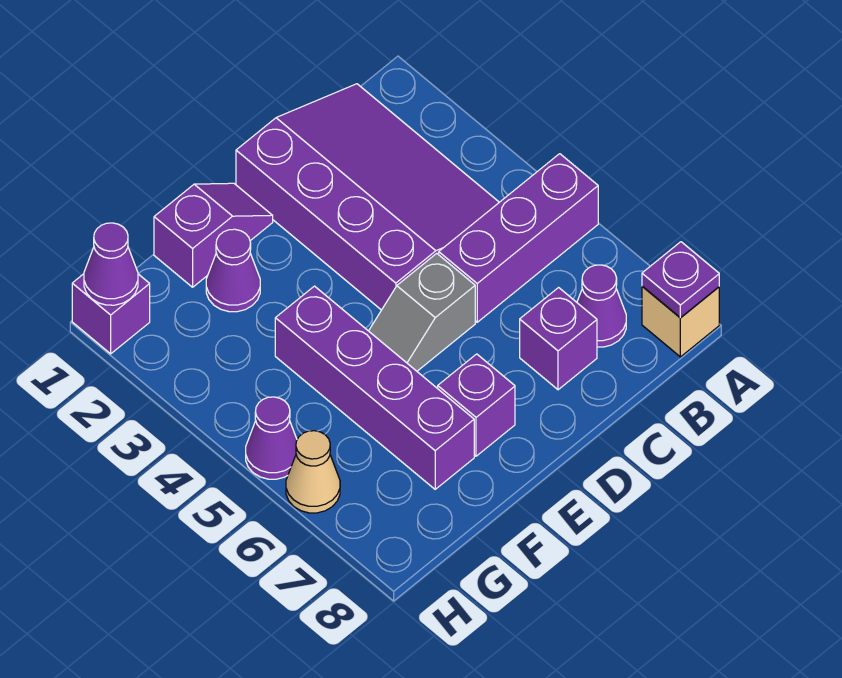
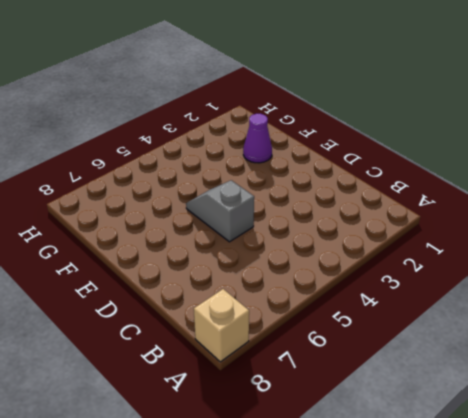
none -> purple 1x3 brick [439,154,598,322]
none -> purple 3x4 slope [236,84,499,310]
none -> purple 1x1 cone [577,265,626,347]

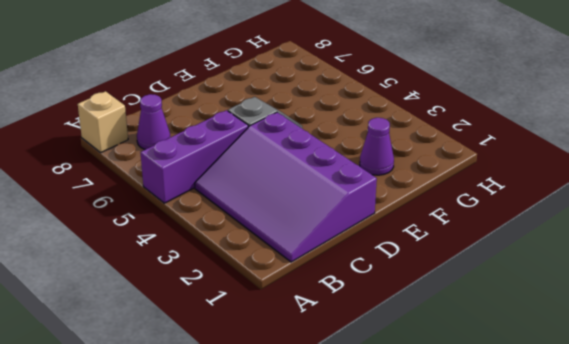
none -> purple 1x1 brick [520,288,597,390]
none -> purple 1x2 slope [154,183,273,287]
none -> purple 1x1 brick [438,354,515,456]

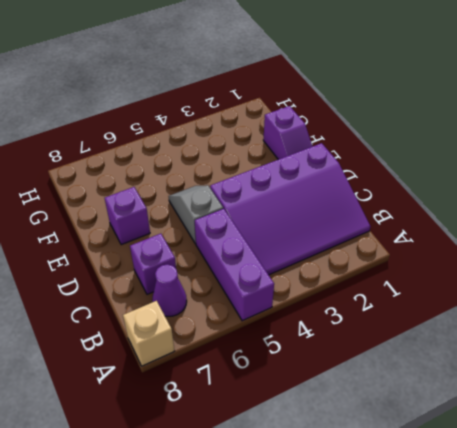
none -> purple 1x1 cone [206,229,260,312]
none -> purple 1x4 brick [275,286,474,489]
none -> purple 1x1 brick [72,274,150,354]

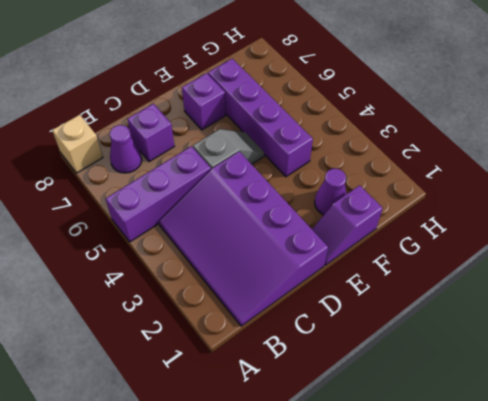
none -> purple 1x1 brick [72,274,150,354]
none -> purple 1x1 cone [246,397,297,479]
none -> tan 1x1 cone [286,431,340,513]

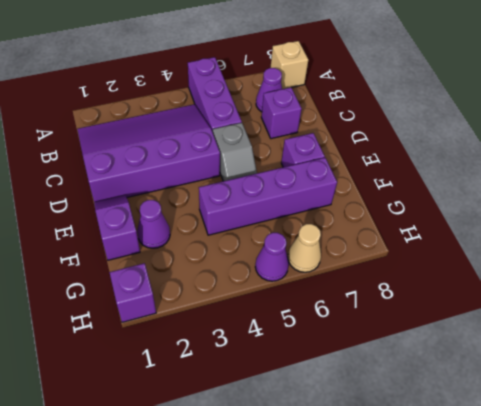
none -> purple 1x1 plate [642,242,719,318]
none -> purple 1x1 cone [84,223,138,305]

